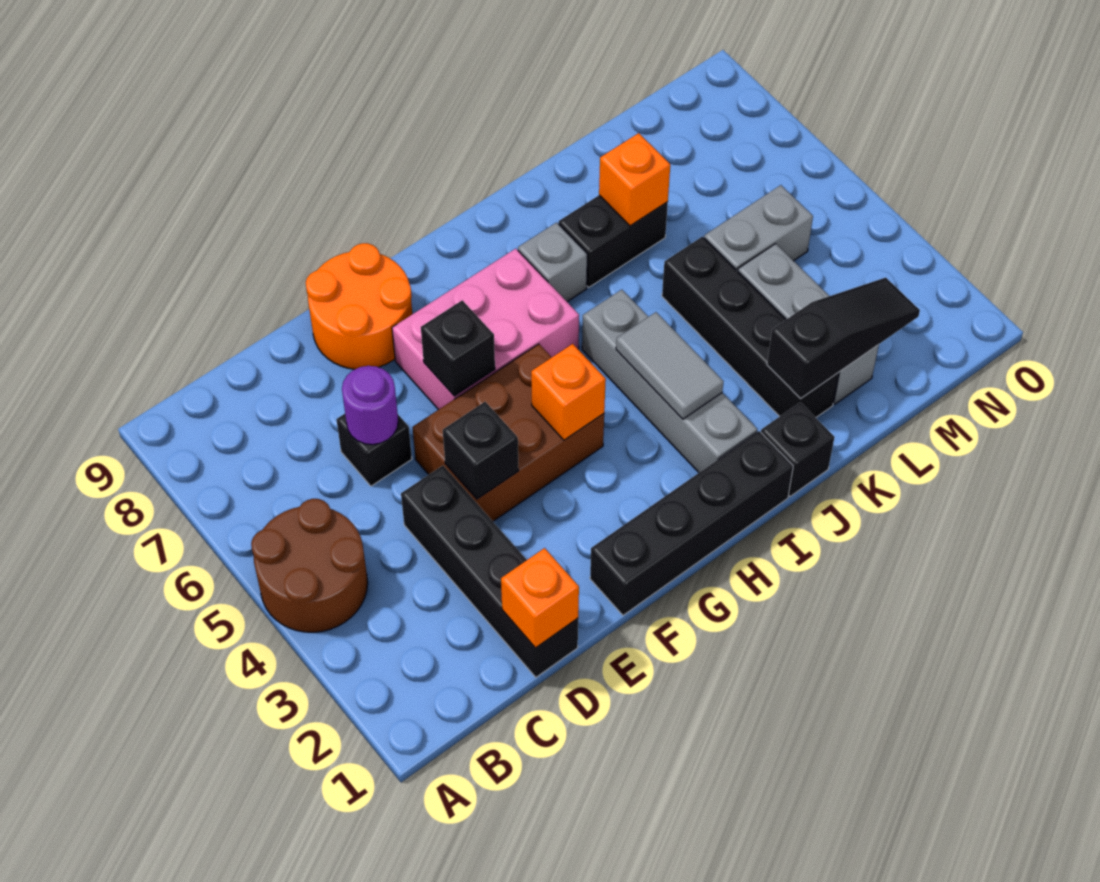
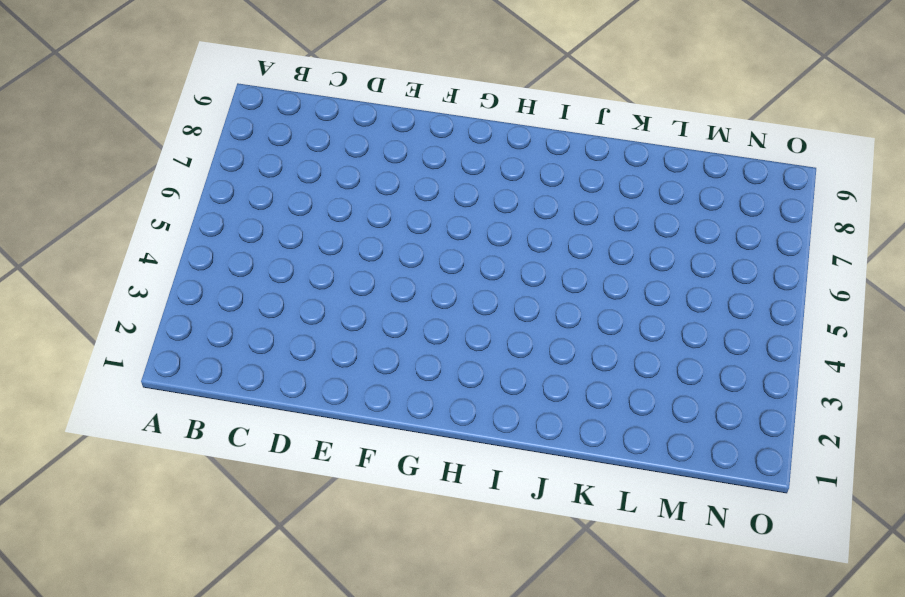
none -> brown 2x2 round brick [251,499,368,632]
none -> black 1x4 brick [401,466,578,677]
none -> black 1x1 brick [336,414,412,486]

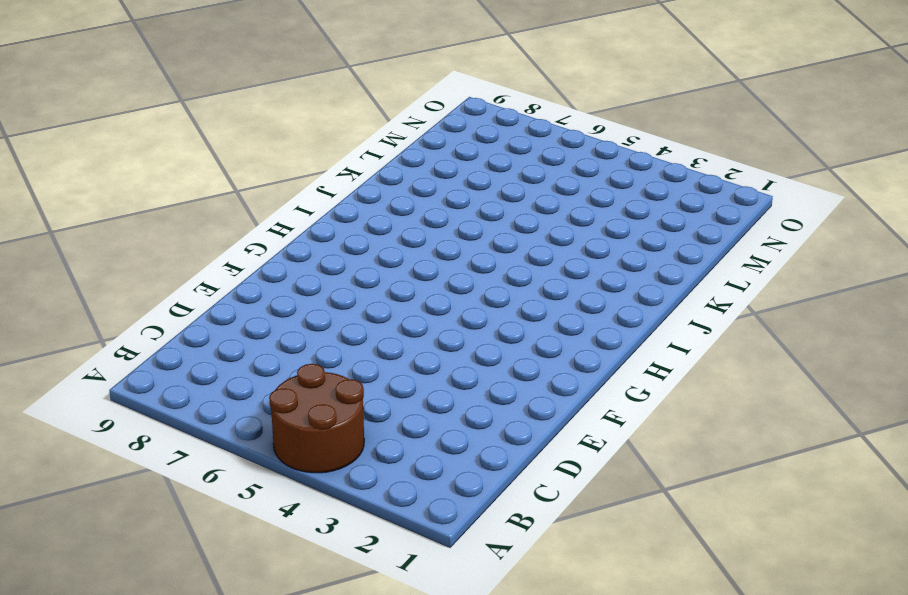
none -> black 1x4 brick [401,466,578,677]
none -> black 1x1 brick [336,414,412,486]
none -> brown 2x3 brick [412,344,604,521]

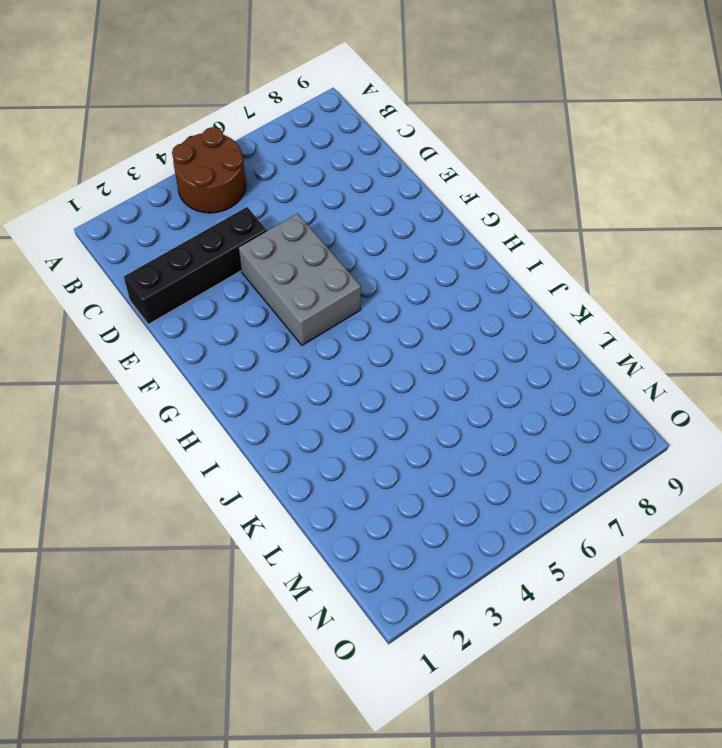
grey 2x3 brick [238,213,361,345] -> brown 2x3 brick [412,344,604,521]
none -> black 1x1 brick [336,414,412,486]
none -> orange 2x2 round brick [306,243,412,369]
none -> black 1x4 brick [590,431,793,615]

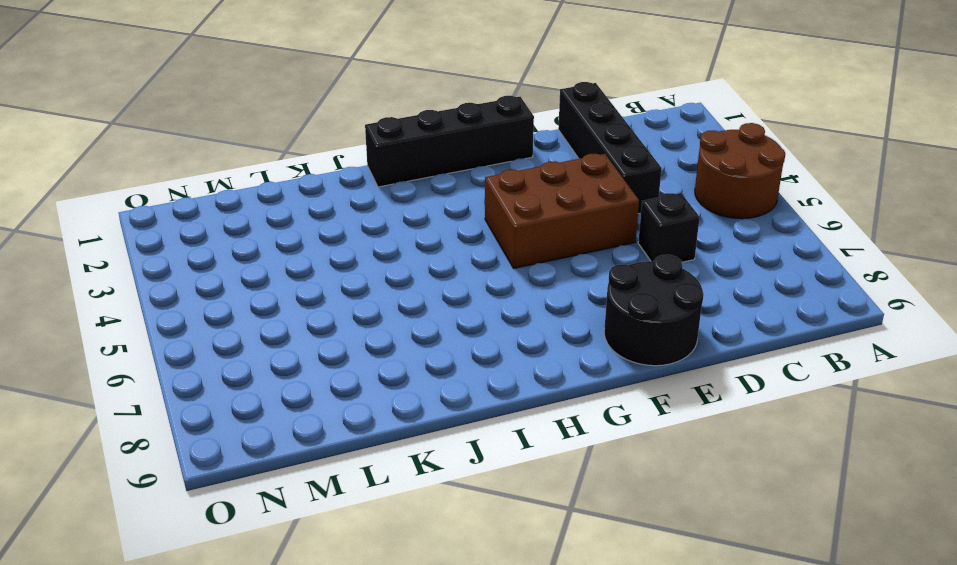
black 2x2 round brick [604,255,704,366] -> orange 2x2 round brick [306,243,412,369]
none -> pink 2x3 brick [392,249,579,410]
none -> grey 1x4 brick [582,290,757,473]
none -> grey 1x1 brick [518,222,587,302]

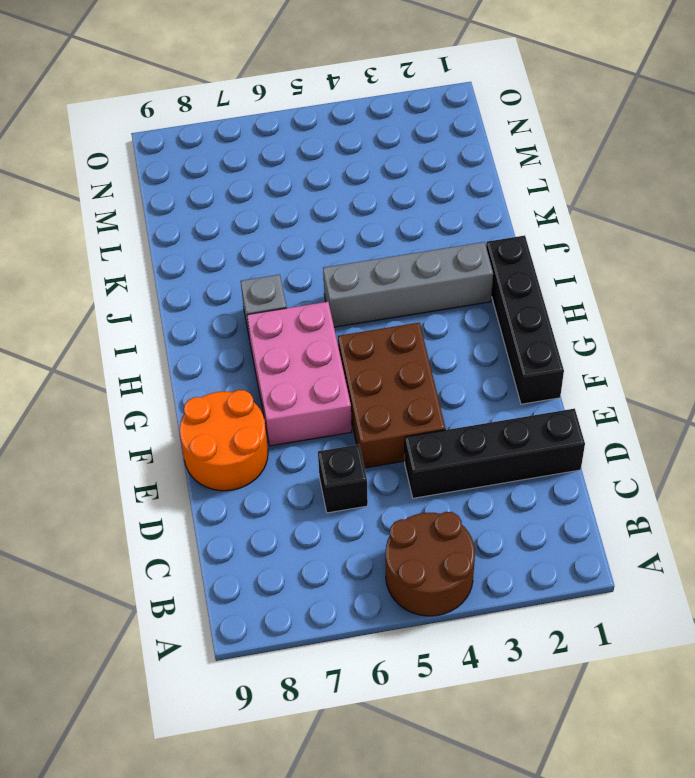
none -> black 1x1 brick [761,402,835,496]
none -> black 1x2 brick [559,195,668,287]
none -> black 1x4 brick [662,237,839,418]

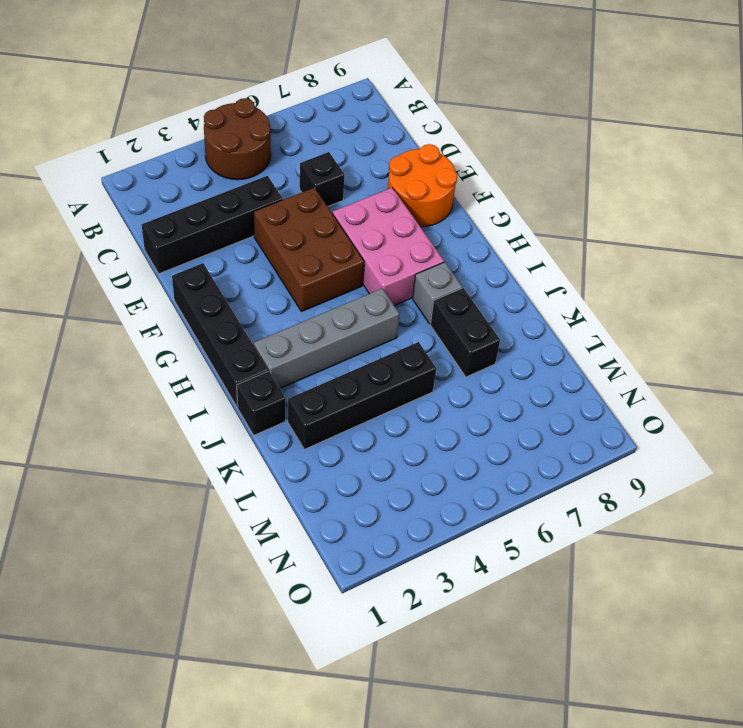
none -> grey 1x3 brick [738,244,879,404]
none -> grey 1x2 brick [704,185,813,271]
none -> orange 1x1 brick [501,548,579,648]

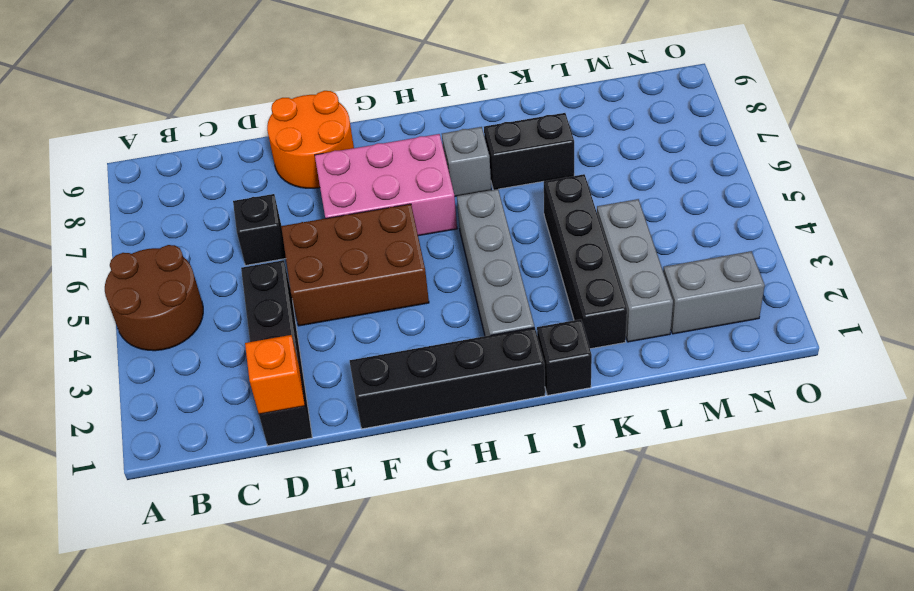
grey 1x2 brick [663,251,765,334] -> grey 1x2 brick moved to [704,185,813,271]
none -> purple 1x1 round brick [342,366,398,445]
none -> black 1x1 brick [443,402,519,499]
none -> black 1x1 brick [421,300,495,396]

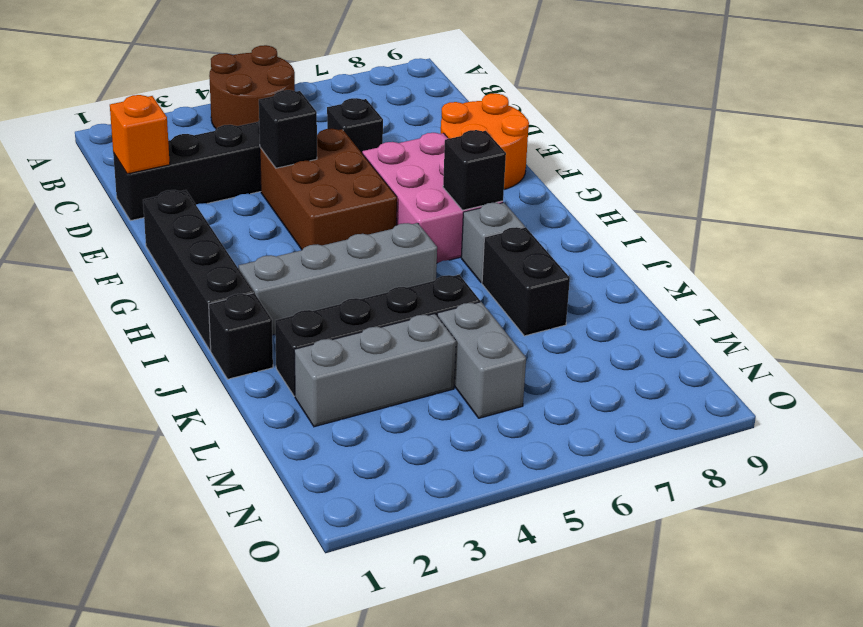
black 1x1 brick [443,130,506,210] -> black 1x1 brick moved to [421,300,495,396]
none -> purple 1x1 round brick [342,366,398,445]
none -> orange 1x1 brick [531,344,606,440]
none -> grey 1x2 tile [616,312,724,419]

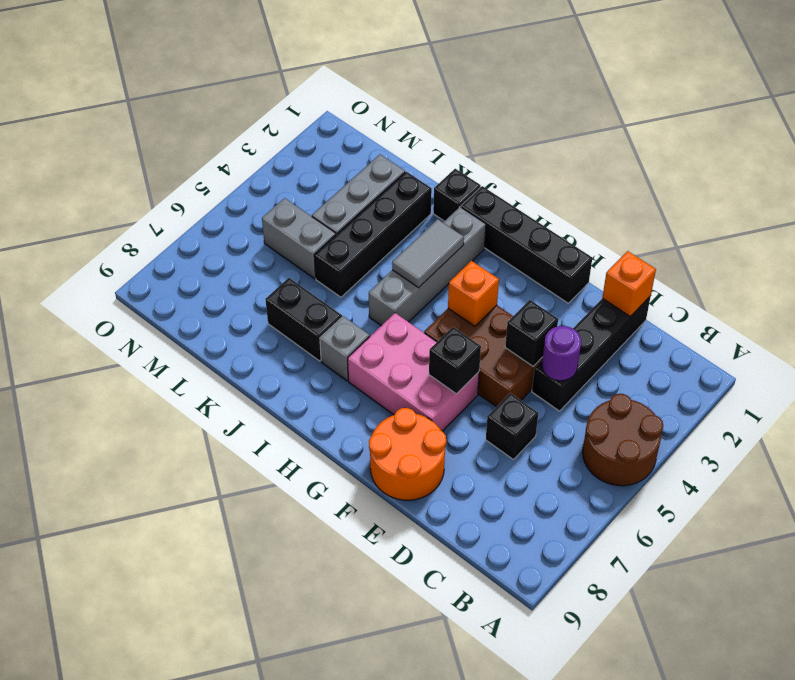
purple 1x1 round brick [542,326,581,381] -> purple 1x1 round brick moved to [342,366,398,445]
none -> black 1x3 slope [767,278,920,399]
none -> orange 1x1 brick [599,133,670,226]

